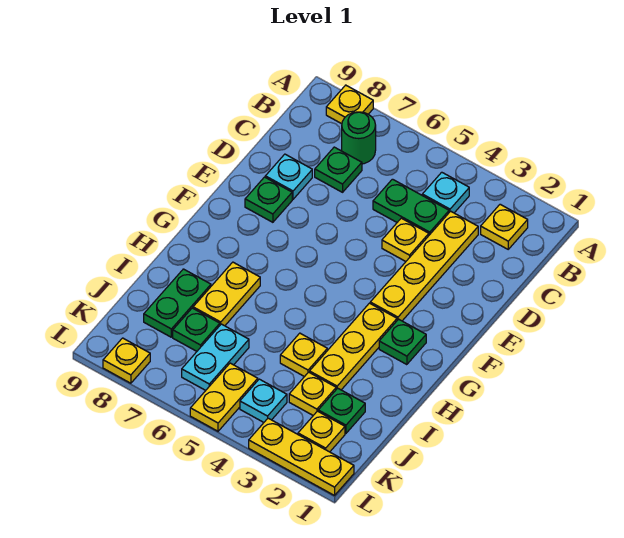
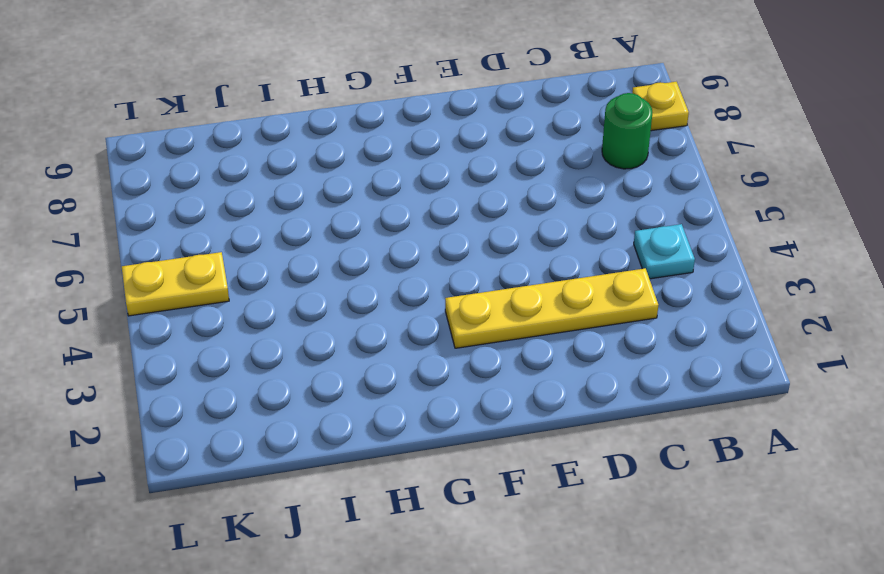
none -> yellow 1x1 plate [481,204,528,249]
none -> green 1x2 plate [373,179,449,235]
none -> green 1x1 plate [315,147,362,192]

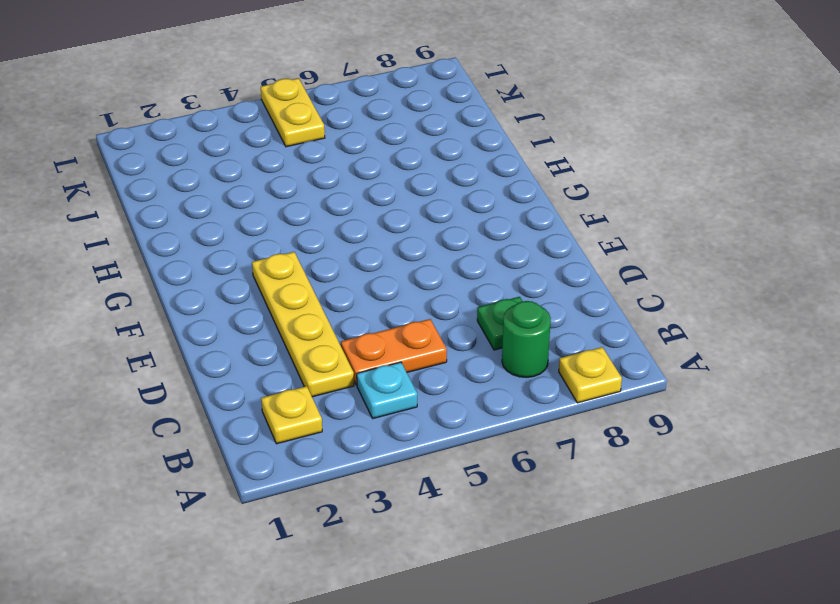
orange 1x2 plate [341,319,447,385] -> green 1x2 plate [373,179,449,235]
none -> yellow 1x1 plate [382,218,429,261]
none -> cyan 1x1 plate [265,154,312,199]
none -> green 1x1 plate [245,177,292,222]

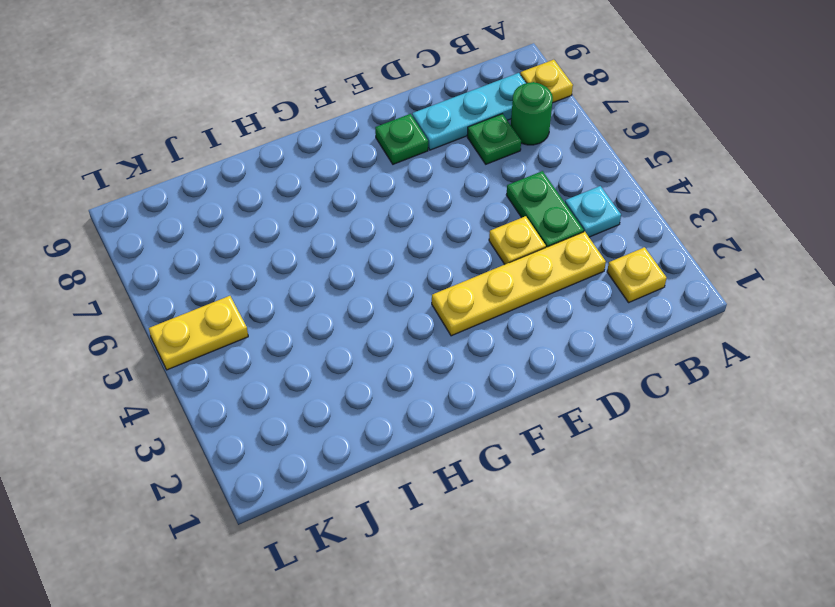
cyan 1x3 plate [412,73,526,150] -> cyan 1x1 plate [265,154,312,199]
none -> green 1x1 plate [379,319,426,365]
none -> yellow 1x3 plate [310,303,397,390]
none -> yellow 1x2 plate [193,262,260,326]

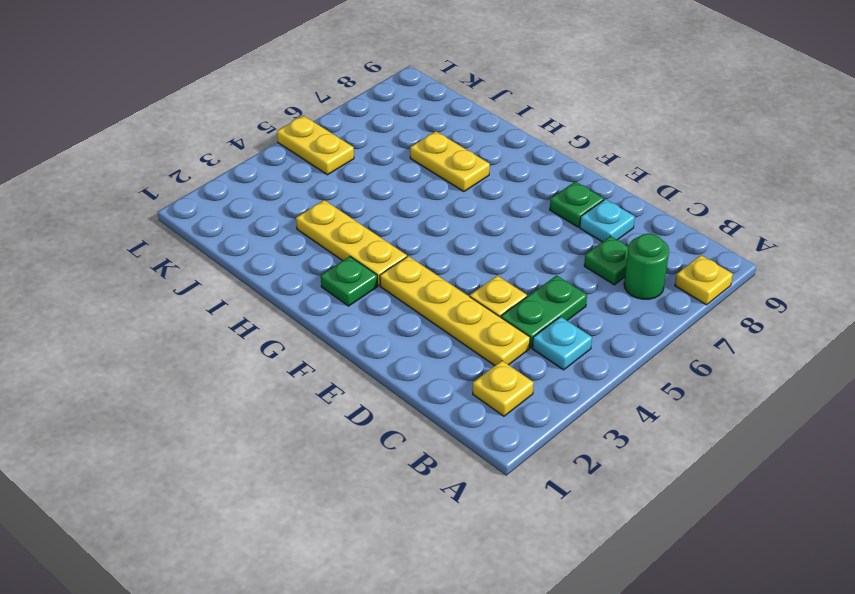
none -> yellow 1x1 plate [280,333,327,377]
none -> green 1x2 plate [144,269,211,337]
none -> green 1x1 plate [318,388,365,433]

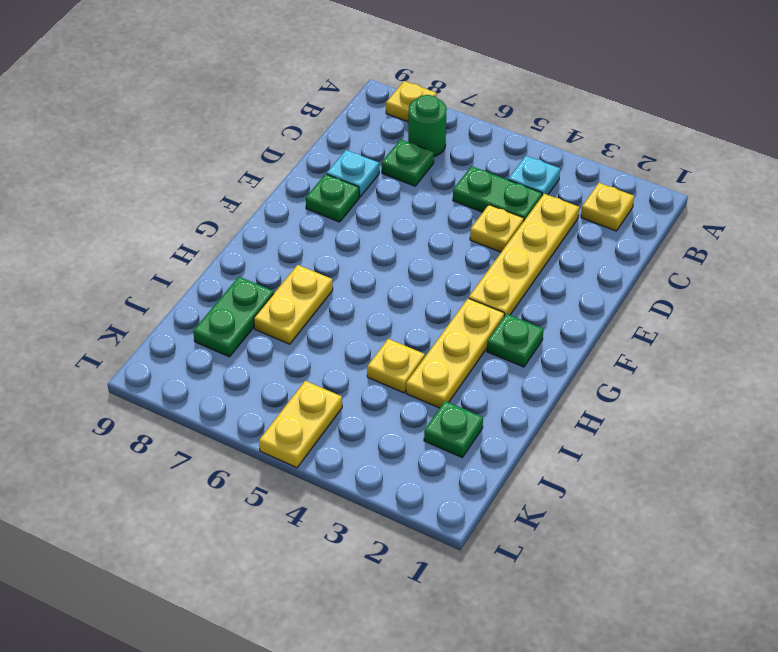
none -> yellow 1x1 plate [289,372,336,415]
none -> cyan 1x2 plate [182,324,249,390]
none -> green 1x1 plate [173,308,220,351]

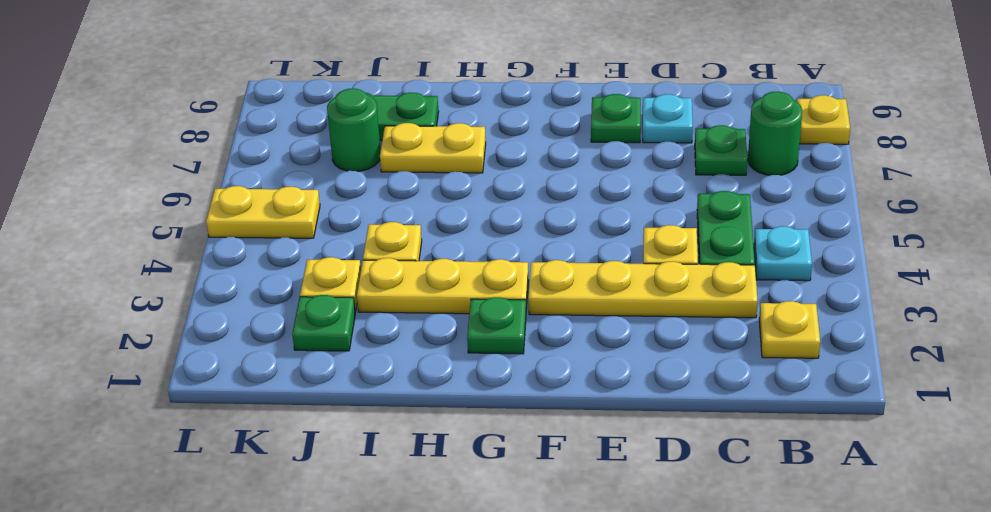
green 1x1 round brick [327,89,381,171] -> green 1x1 plate [173,308,220,351]
none -> cyan 1x2 plate [182,324,249,390]
none -> yellow 1x1 plate [298,411,345,452]
none -> cyan 1x1 plate [240,379,287,422]

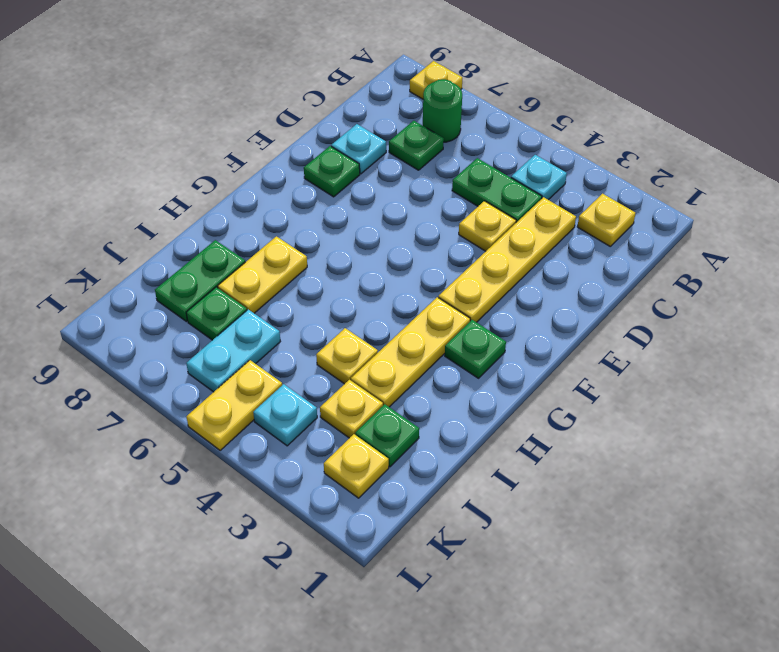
none -> yellow 1x3 plate [249,418,354,495]
none -> yellow 1x1 plate [103,338,150,383]

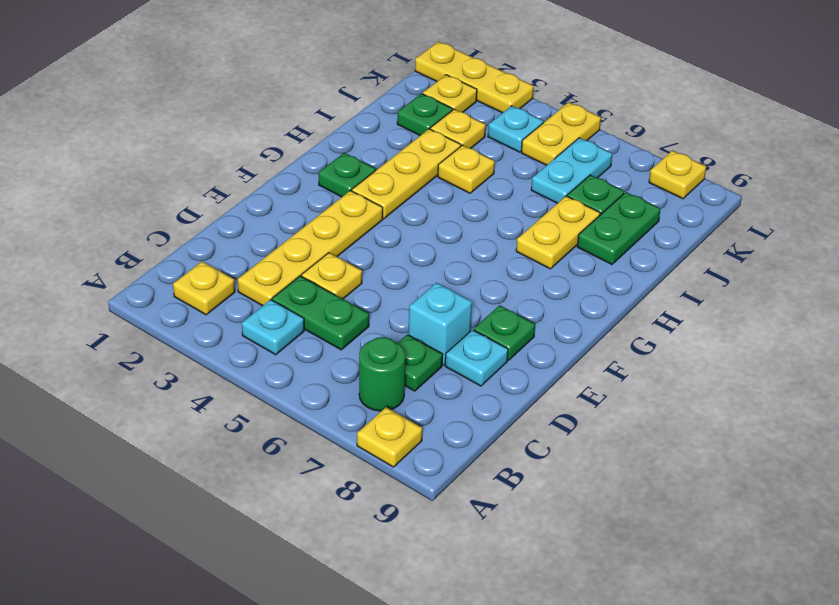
cyan 1x1 brick [409,283,472,365] -> none

